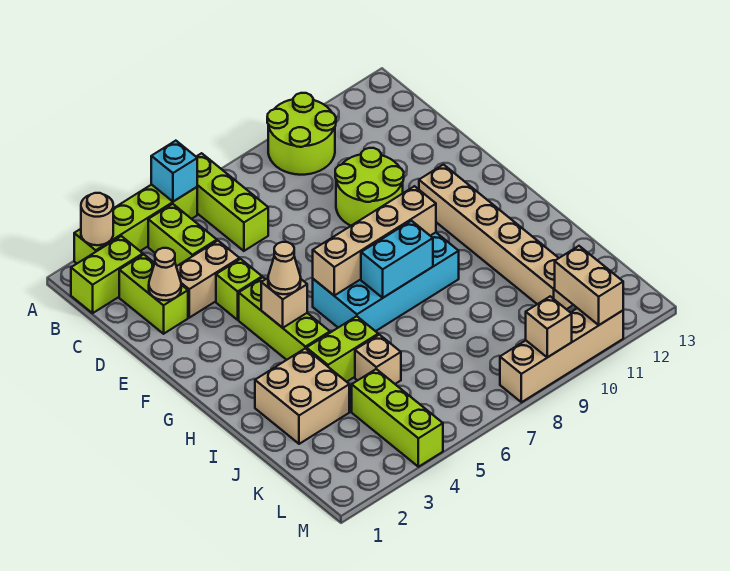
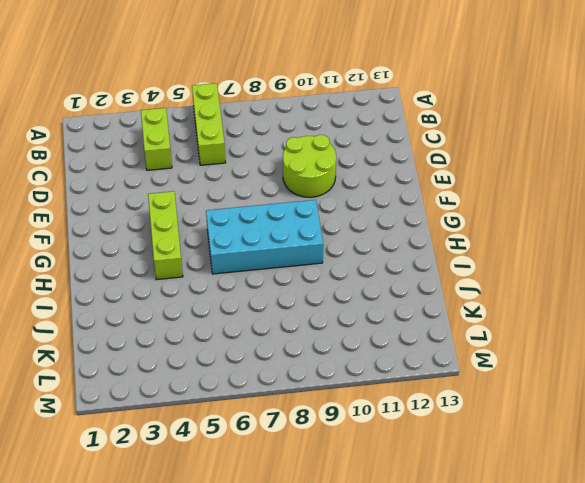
none -> lime 1x4 brick [74,185,197,263]
none -> lime 2x2 round brick [267,93,336,175]
none -> lime 1x2 brick [71,236,143,313]

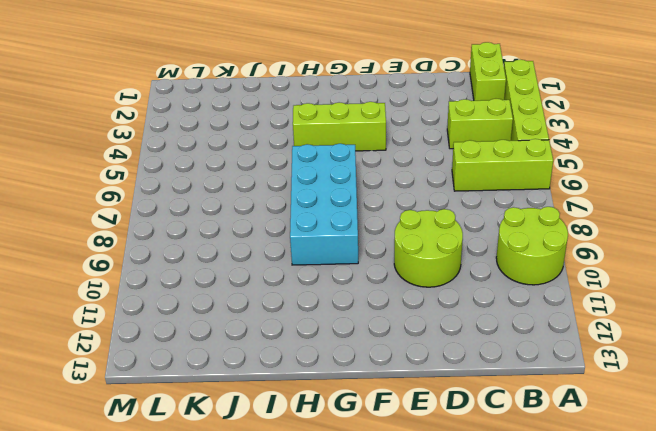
none -> lime 1x2 brick [119,255,188,334]
none -> tan 1x2 brick [176,241,240,318]
none -> lime 1x1 brick [216,259,262,320]

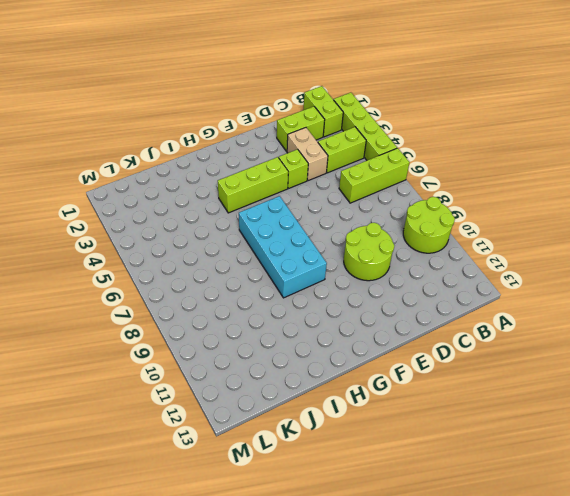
none -> tan 1x6 brick [419,165,573,309]
none -> tan 2x2 brick [255,349,349,444]
none -> lime 1x2 brick [307,316,378,382]

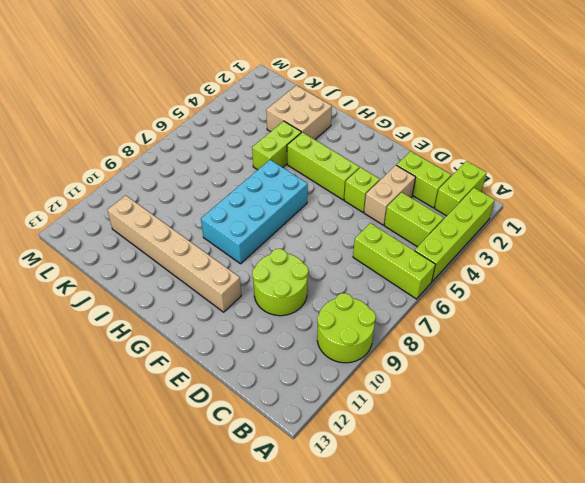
none -> tan 1x1 brick [355,335,401,384]
none -> lime 1x3 brick [352,369,443,467]
none -> tan 1x4 brick [500,308,623,402]

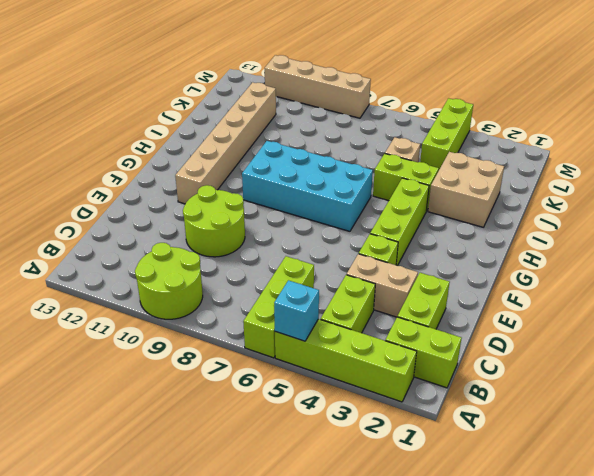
none -> tan 1x1 round brick [81,193,113,245]
none -> tan 1x1 cone [149,248,181,300]
none -> tan 1x1 brick [261,278,307,328]

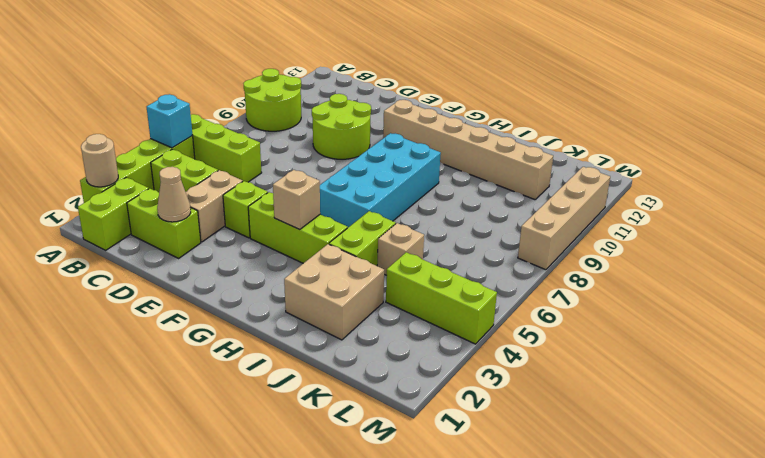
none -> tan 1x4 brick [313,186,436,295]
none -> cyan 1x2 brick [361,221,433,298]
none -> tan 1x2 brick [555,246,623,325]

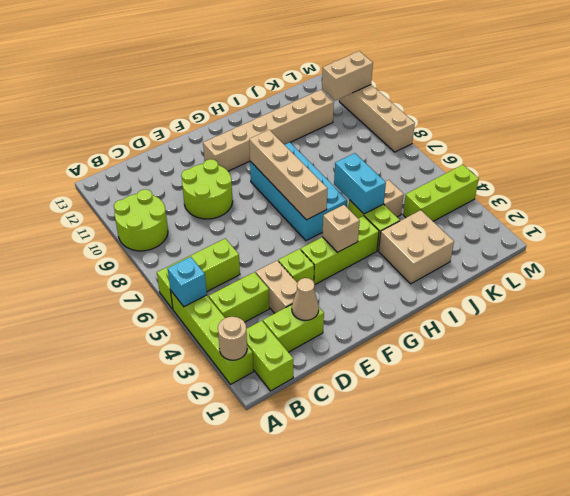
cyan 1x2 brick [334,153,386,214] -> cyan 1x2 brick moved to [361,221,433,298]
none -> tan 1x1 brick [526,296,572,357]
none -> tan 1x1 cone [268,242,301,294]

